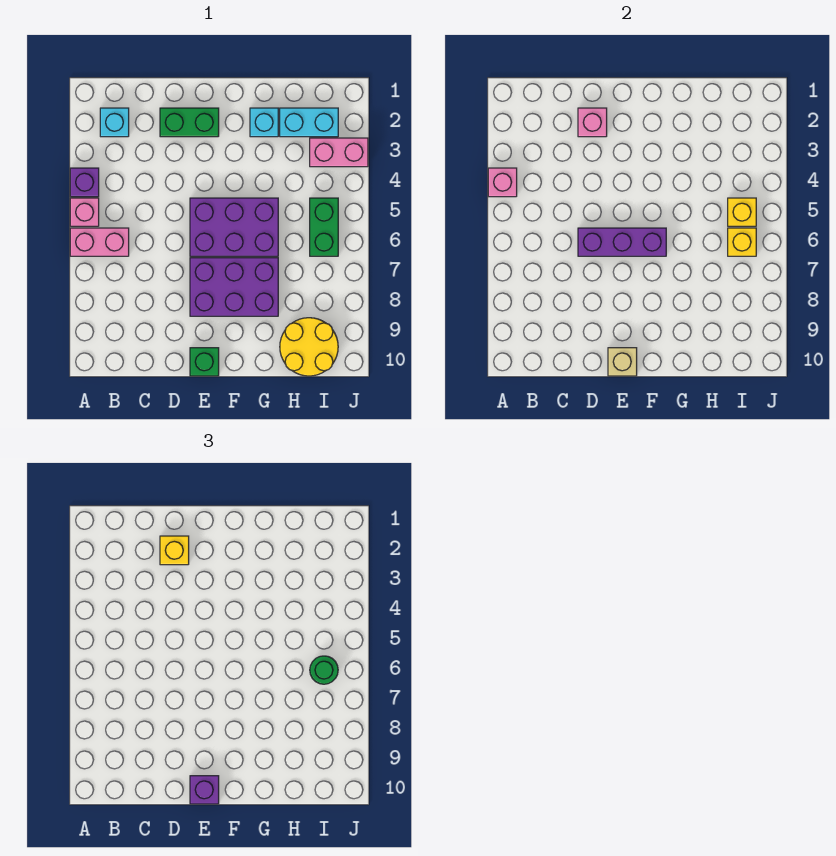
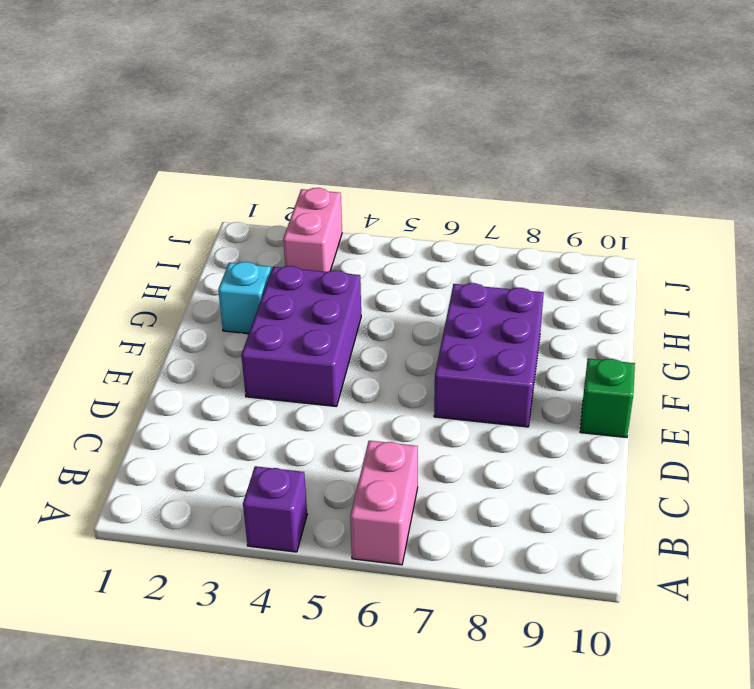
purple 2x3 brick [241,266,361,407] -> purple 2x3 brick moved to [190,198,278,256]
none -> pink 1x1 brick [70,198,99,226]
none -> cyan 1x1 brick [100,108,129,137]
none -> green 1x2 brick [160,108,219,137]

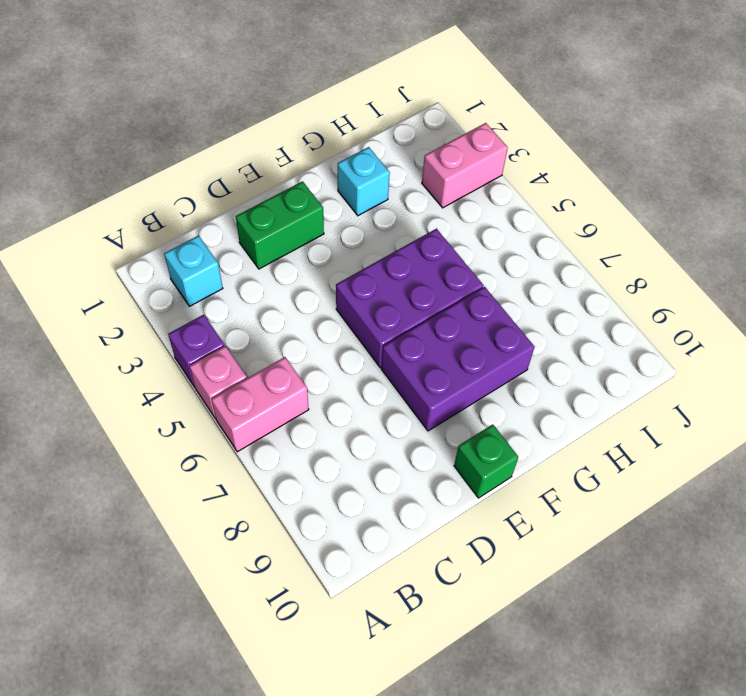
none -> cyan 1x2 brick [280,108,338,137]
none -> yellow 2x2 round brick [280,318,338,376]
none -> green 1x2 brick [310,198,338,256]

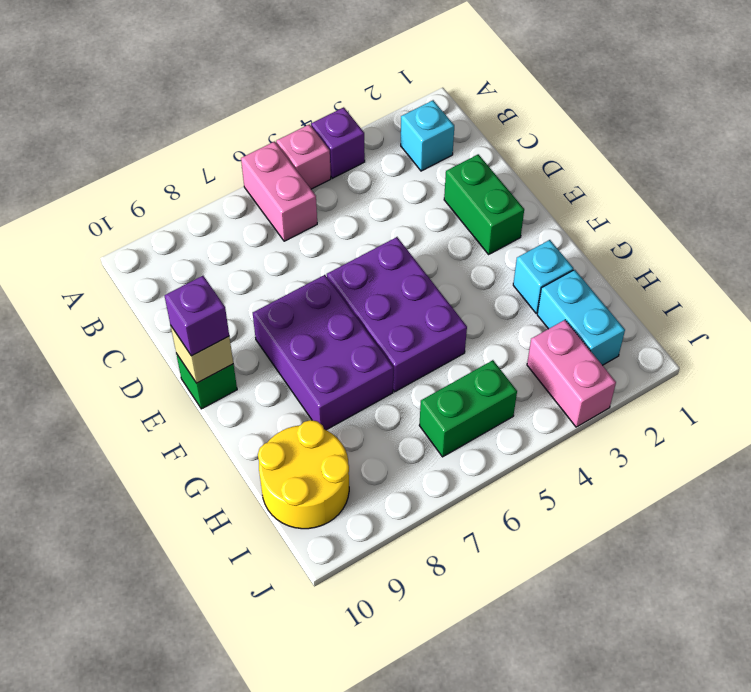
none -> pink 1x1 brick [488,168,517,197]
none -> pink 1x1 brick [578,108,607,137]
none -> purple 1x3 brick [578,228,666,256]

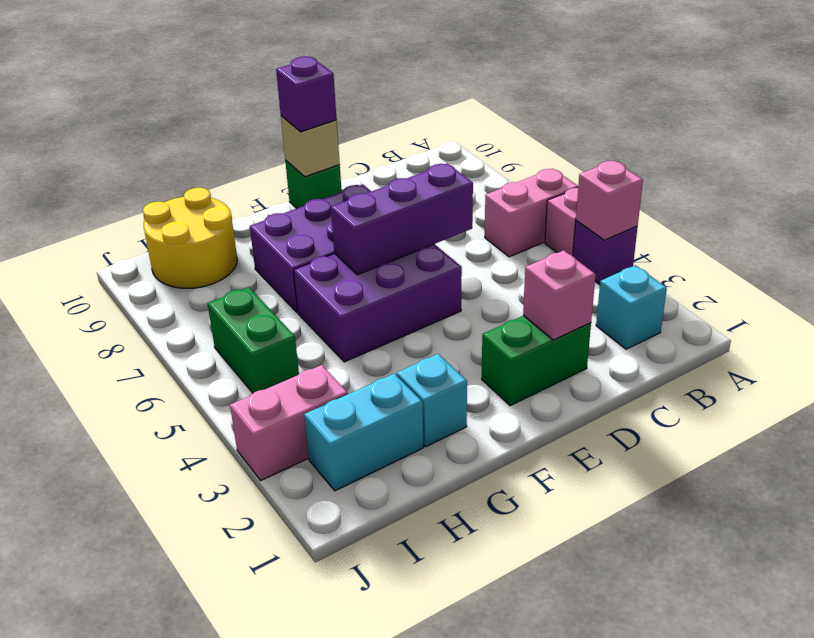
none -> yellow 1x1 brick [728,198,756,226]
none -> yellow 1x1 brick [728,228,756,256]
none -> yellow 1x1 brick [160,536,189,565]

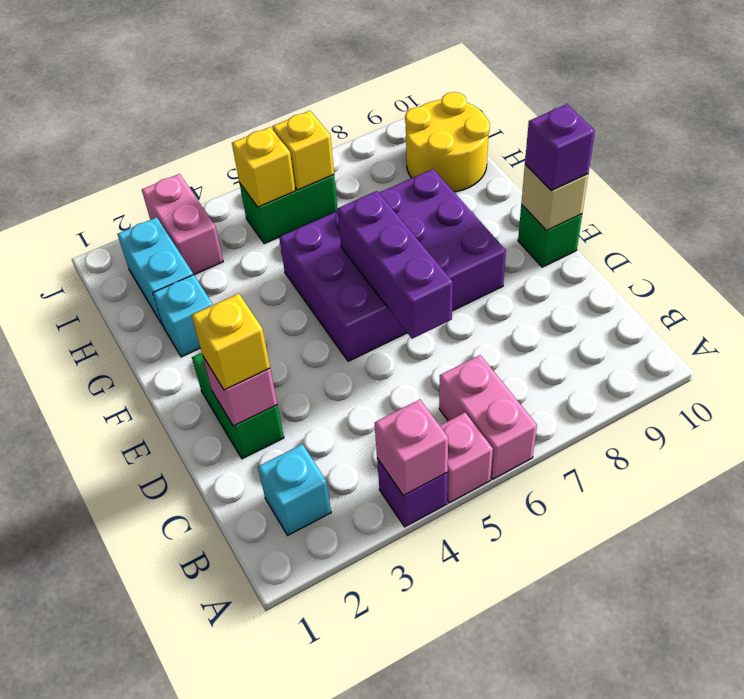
none -> green 1x1 round brick [310,656,338,684]

